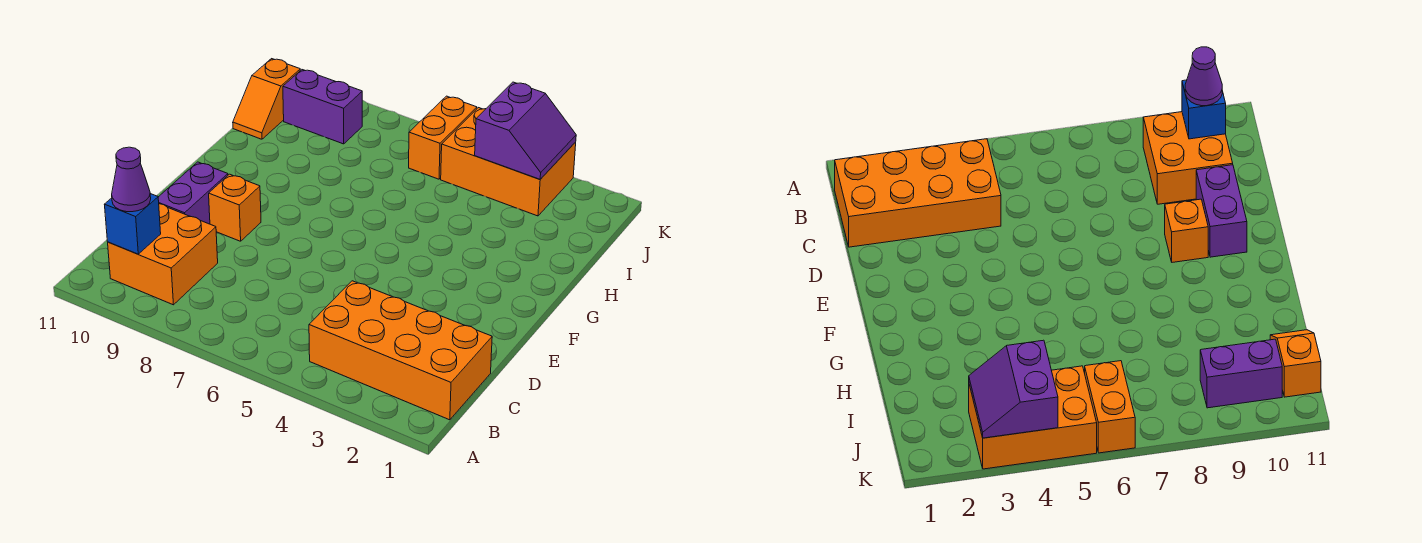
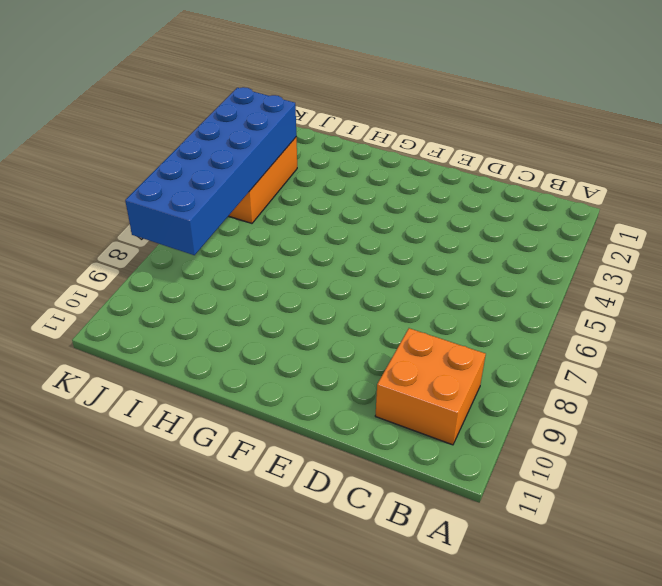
blue 2x6 brick [125,87,296,255] -> purple 2x2 slope [475,82,576,179]
none -> orange 2x4 brick [309,281,492,420]
none -> purple 1x2 brick [158,162,228,224]

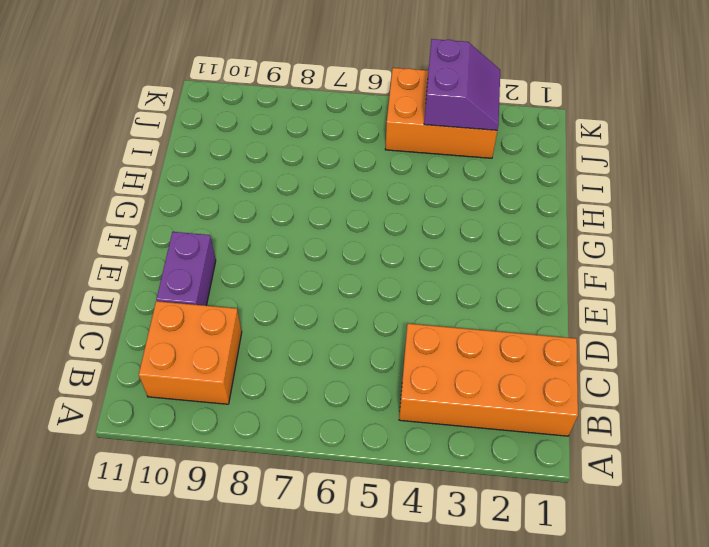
none -> orange 1x1 brick [209,174,261,241]
none -> orange 1x2 slope [233,59,300,139]

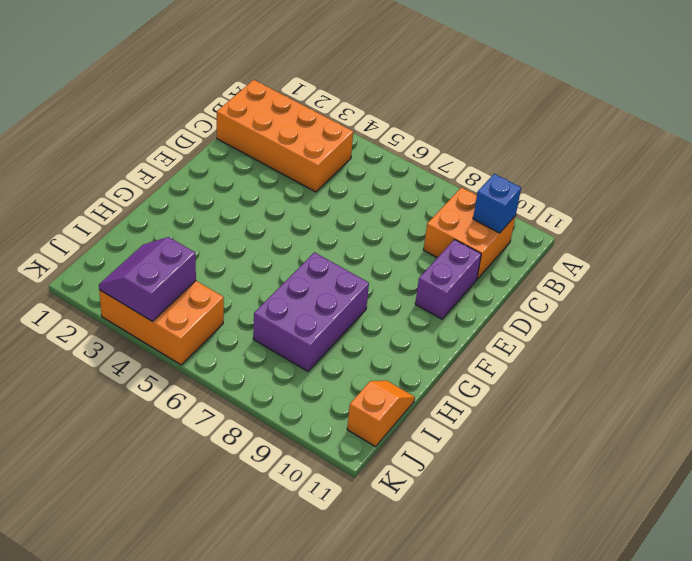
purple 2x3 brick [253,252,369,371] -> none
none -> orange 1x1 brick [209,174,261,241]
none -> orange 1x2 brick [409,96,477,179]

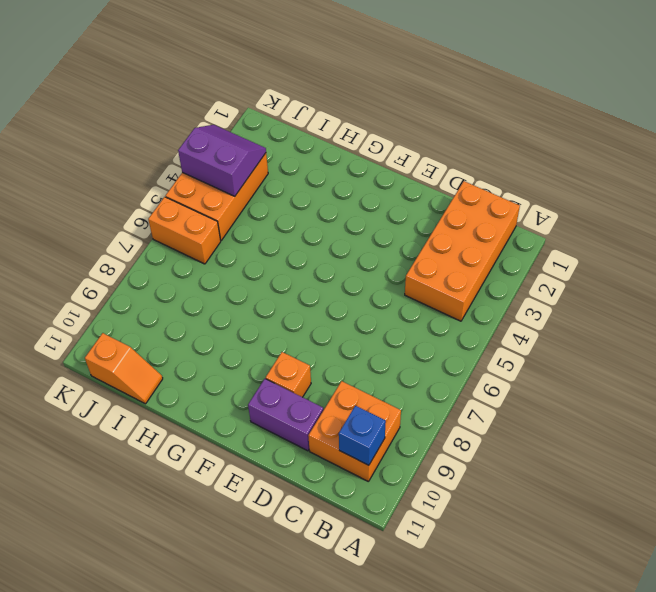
none -> purple 1x2 brick [283,70,362,144]
none -> purple 1x1 cone [112,147,151,212]

